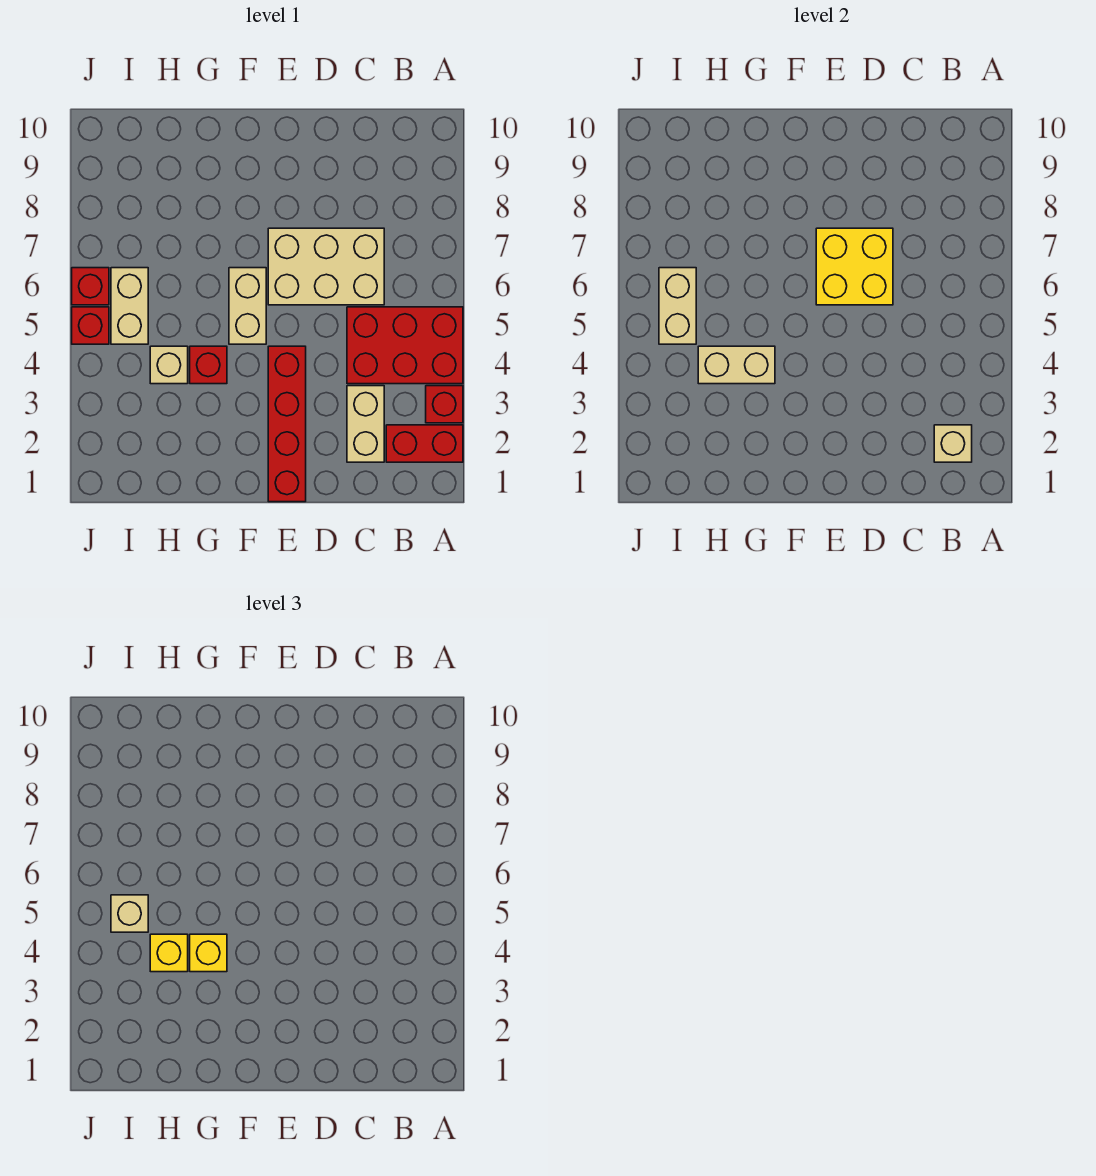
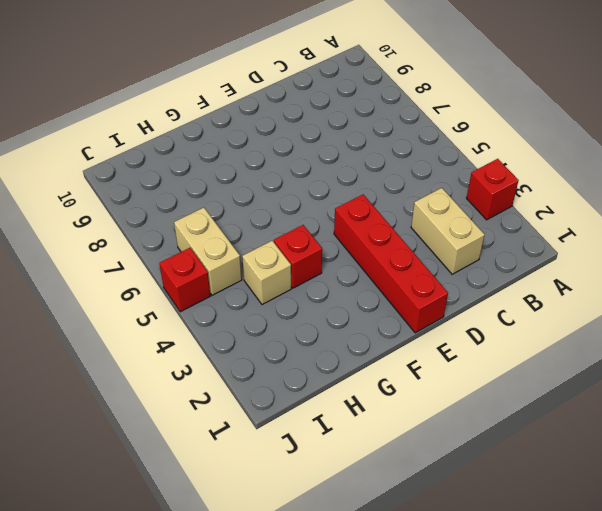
none -> red 1x2 brick [386,425,463,462]
none -> red 2x3 brick [347,307,463,384]
none -> tan 2x3 brick [268,228,384,305]

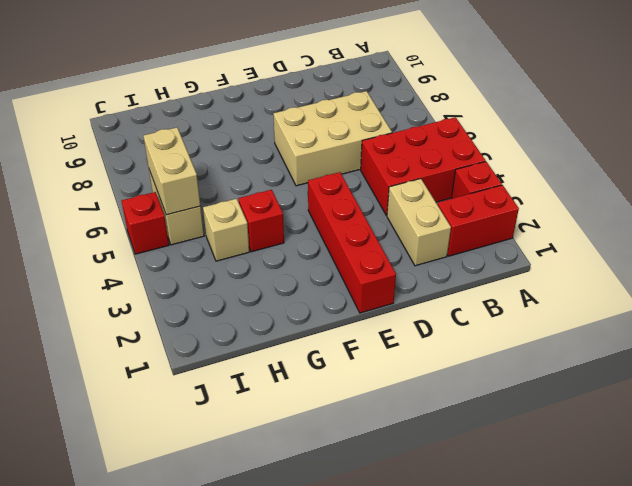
none -> tan 1x2 brick [229,268,266,344]
none -> red 1x1 brick [72,268,109,305]
none -> tan 1x1 brick [934,425,972,462]

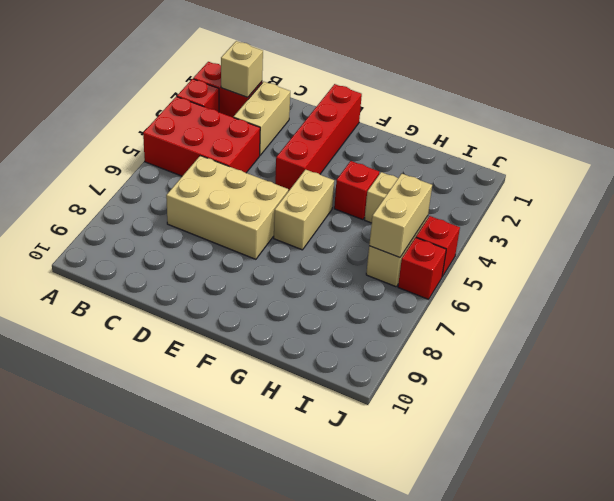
none -> yellow 2x2 brick [816,228,893,305]
none -> tan 1x2 brick [698,346,775,384]
none -> yellow 1x1 brick [190,934,227,972]

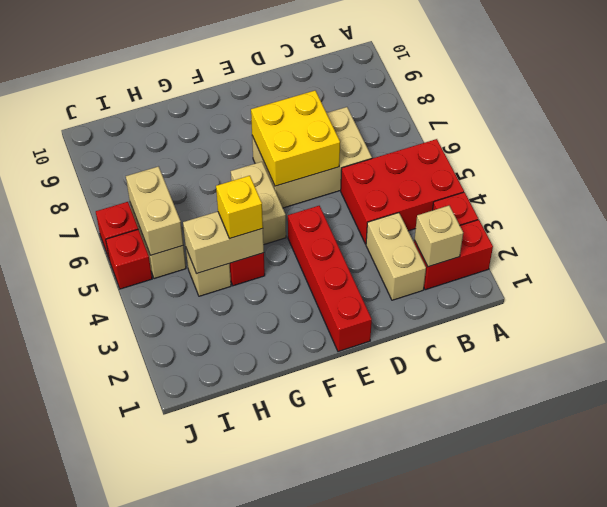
none -> yellow 1x1 brick [150,934,188,972]
none -> tan 1x1 brick [111,895,148,932]

